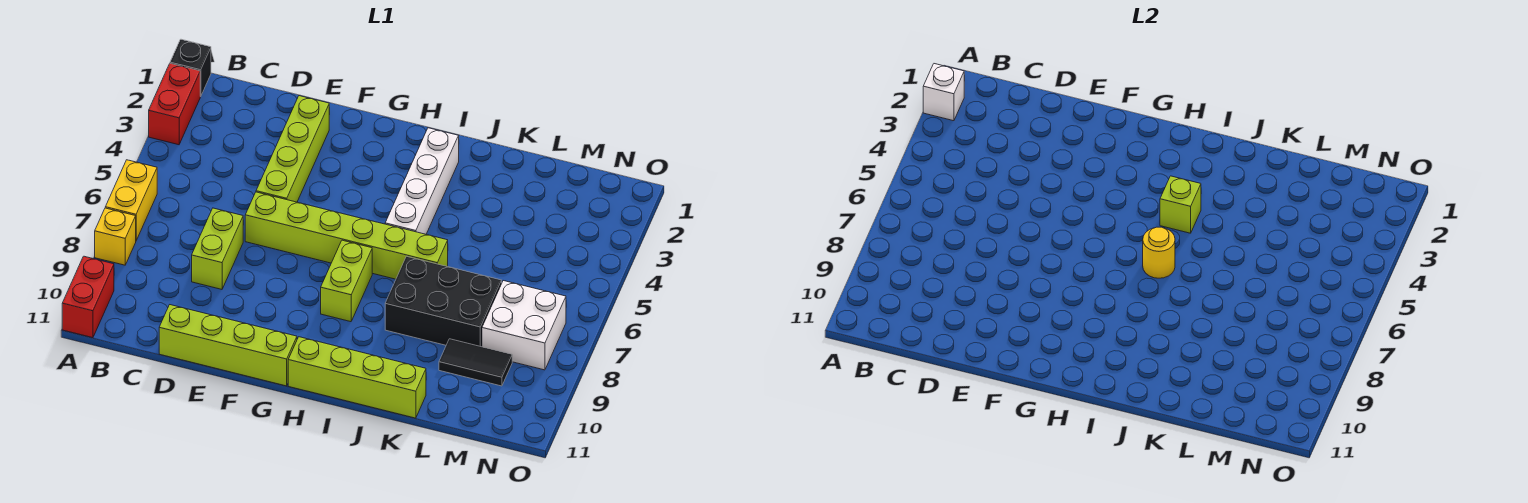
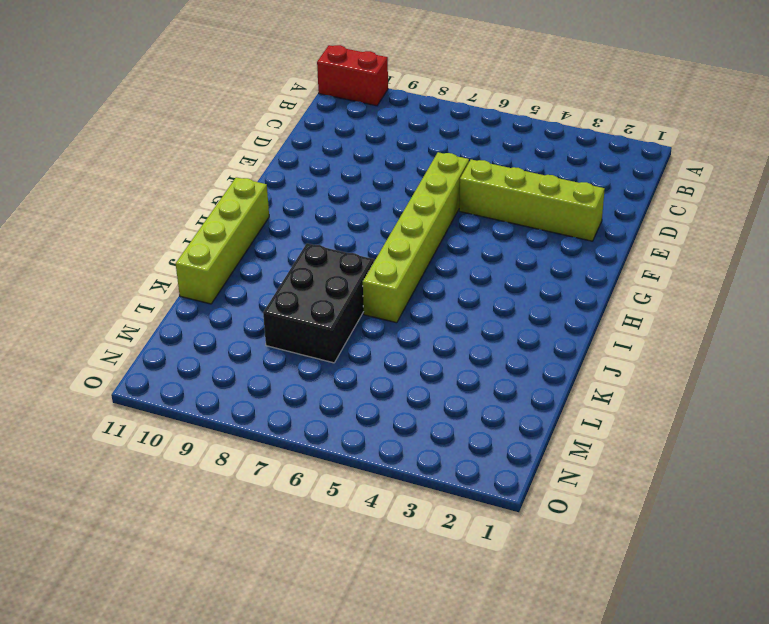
none -> black 1x1 brick [170,39,211,97]
none -> red 1x2 brick [149,64,200,145]
none -> yellow 1x2 brick [105,160,157,240]

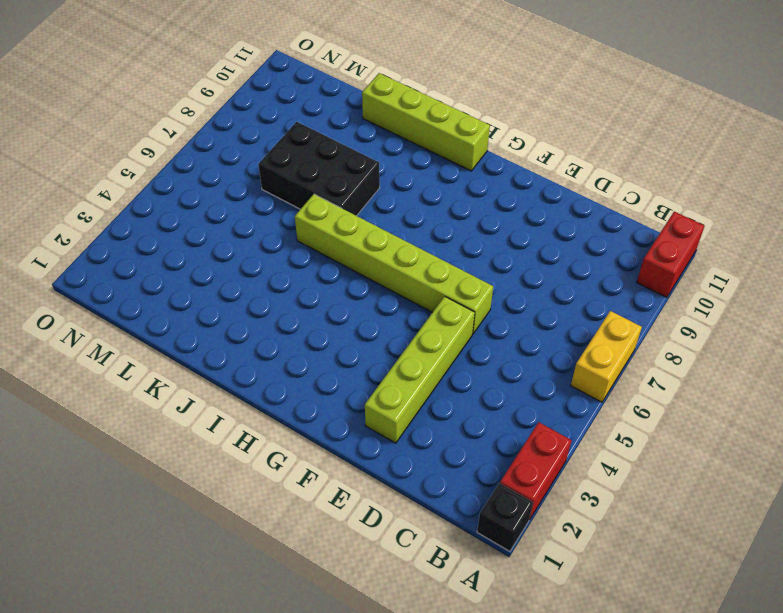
none -> yellow 1x1 brick [95,208,136,265]
none -> lime 1x2 brick [192,208,243,289]
none -> lime 1x4 brick [159,305,297,386]

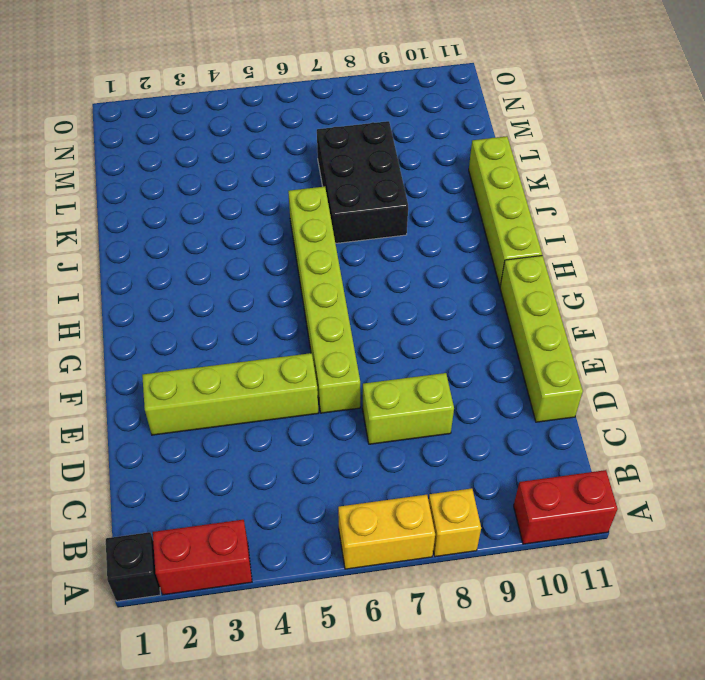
none -> lime 1x2 brick [321,240,372,322]
none -> white 1x4 brick [385,128,459,234]
none -> black 1x2 tile [439,339,512,386]

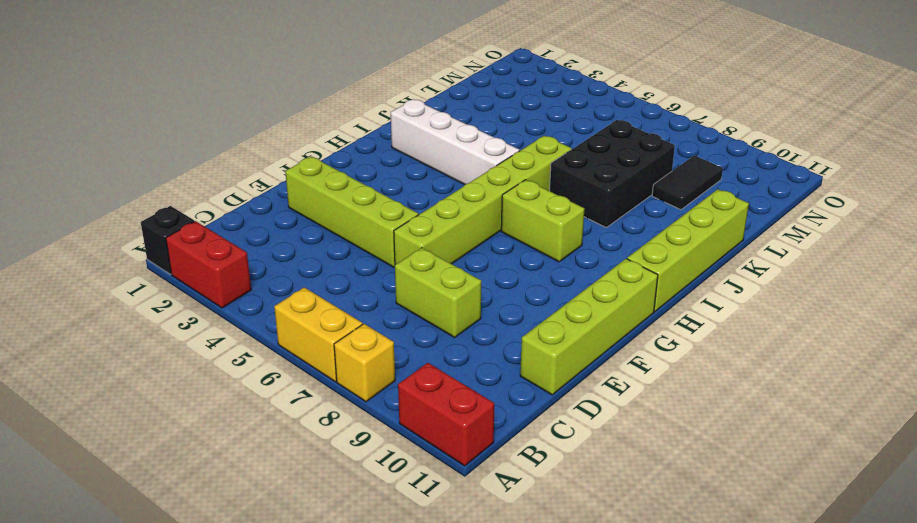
none -> white 2x2 brick [482,281,566,370]
none -> white 1x1 brick [923,64,964,121]
none -> lime 1x1 brick [1160,176,1201,233]

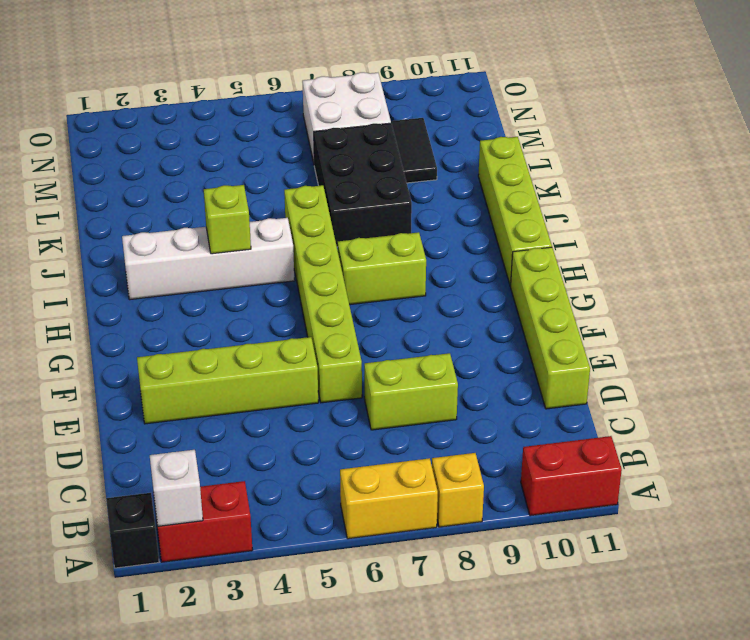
none -> yellow 1x1 round brick [1143,227,1175,278]

